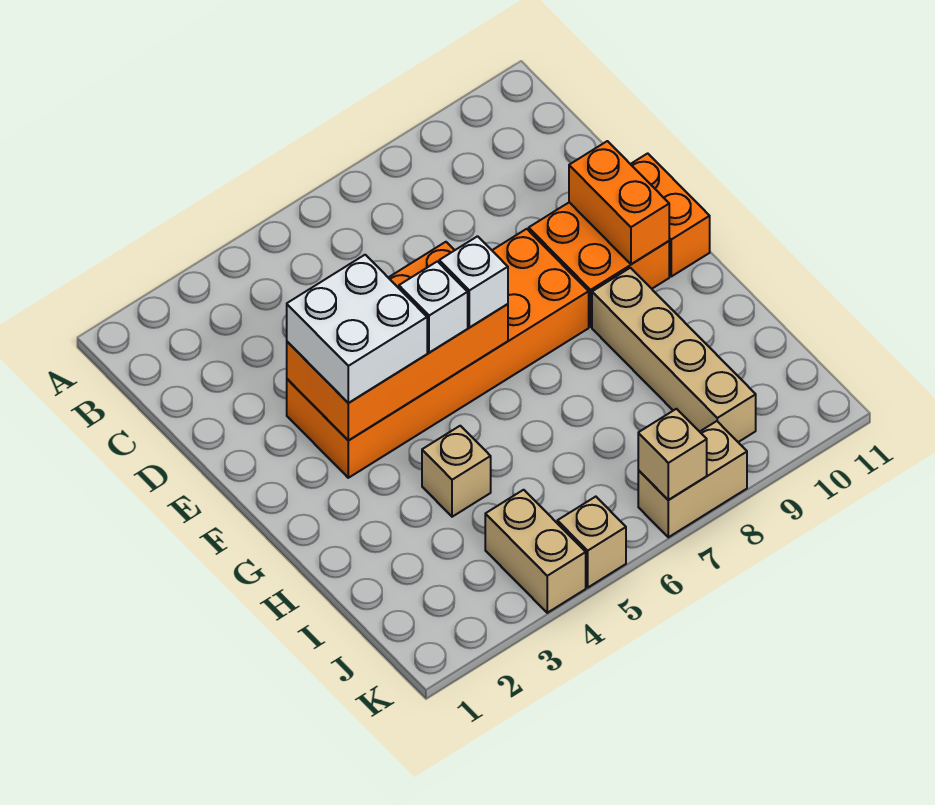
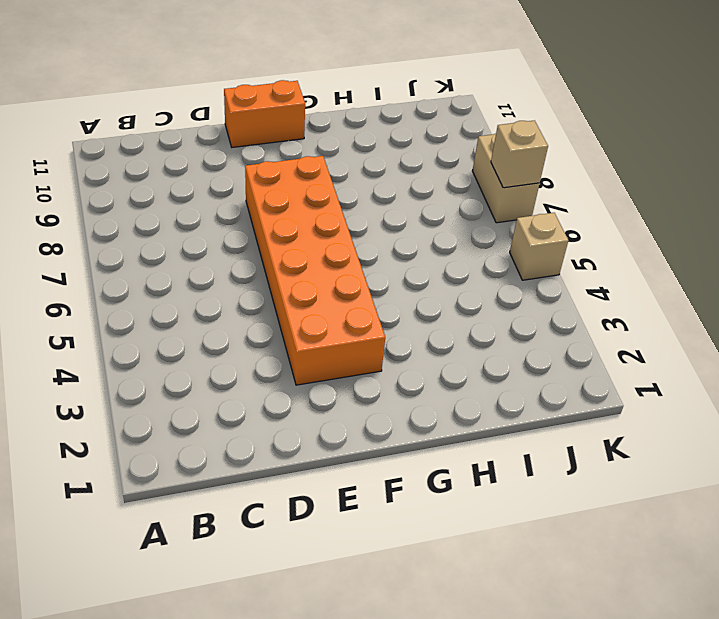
none -> orange 2x2 brick [529,202,669,327]
none -> tan 1x4 brick [592,268,756,442]
none -> tan 1x1 brick [422,426,491,517]

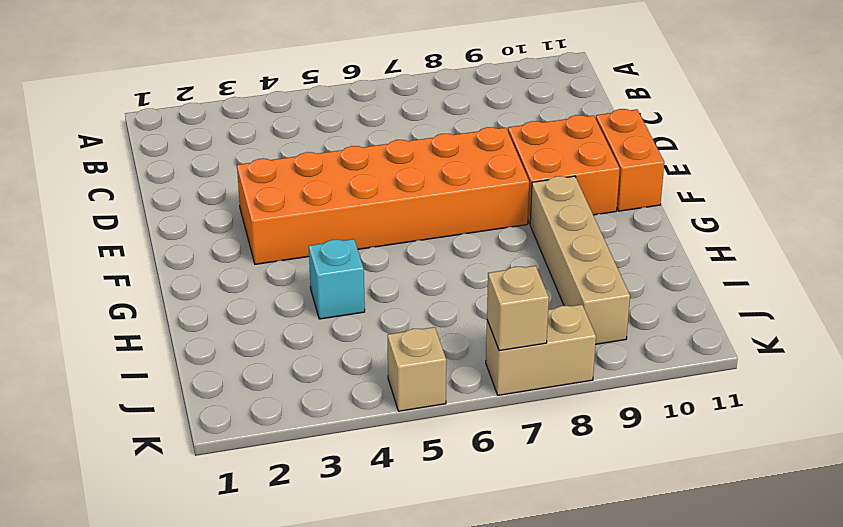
cyan 1x1 brick [309,239,365,319] -> tan 1x1 brick [422,426,491,517]
none -> tan 1x2 brick [485,490,586,613]
none -> orange 2x4 brick [287,242,508,441]
none -> orange 1x2 brick [569,141,669,264]

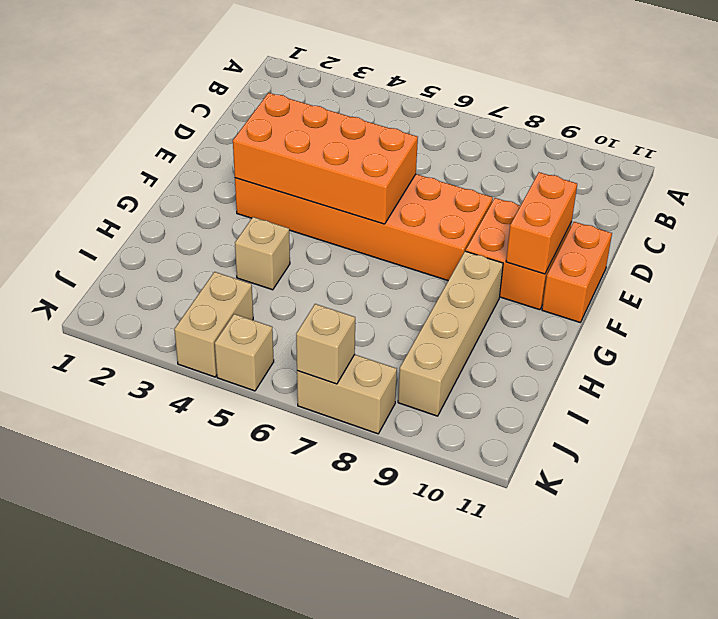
none -> white 2x2 brick [287,255,427,403]
none -> white 1x1 brick [399,261,468,353]
none -> white 1x1 brick [439,236,508,327]

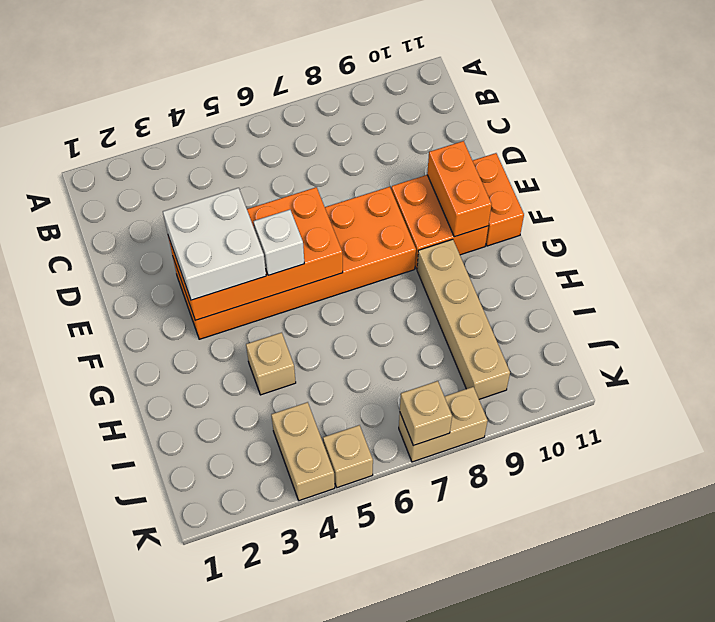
none -> white 1x1 brick [439,236,508,327]

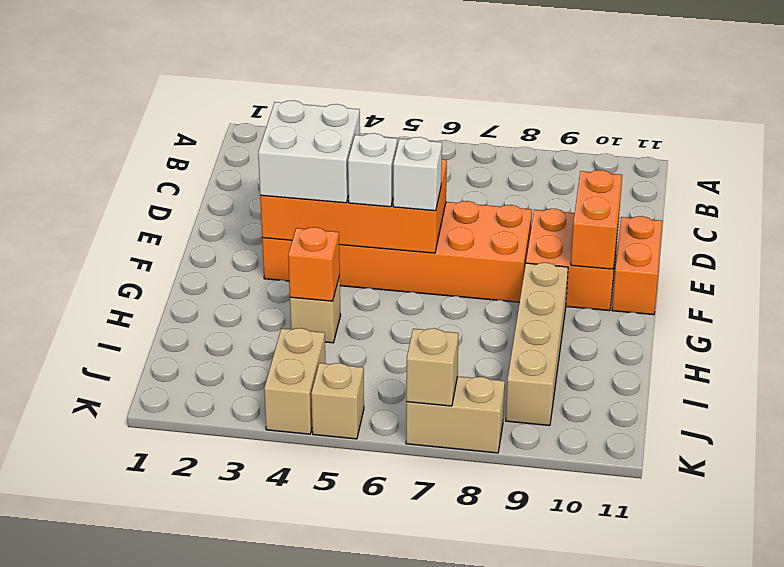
orange 1x1 brick [288,227,340,301] -> none

